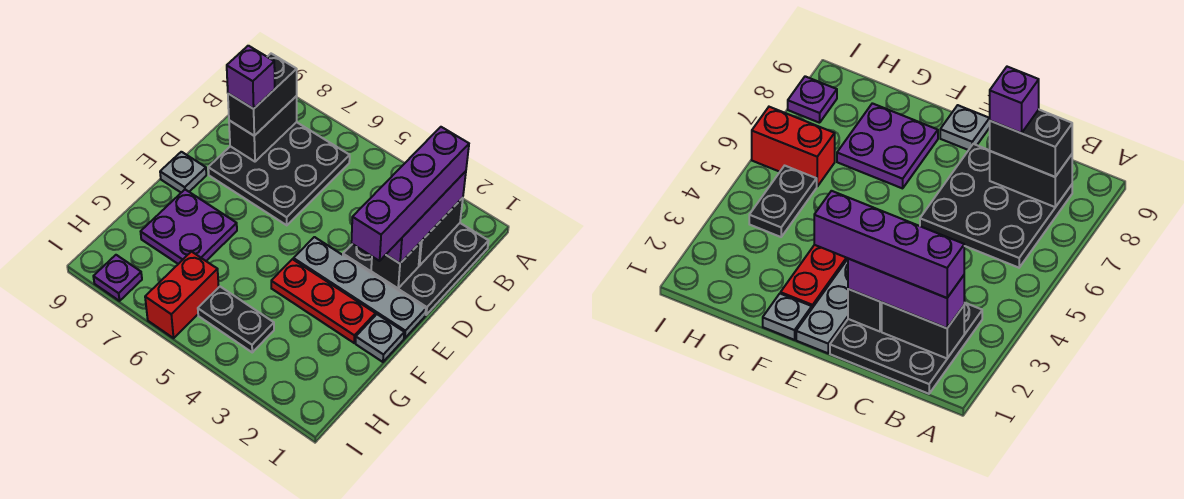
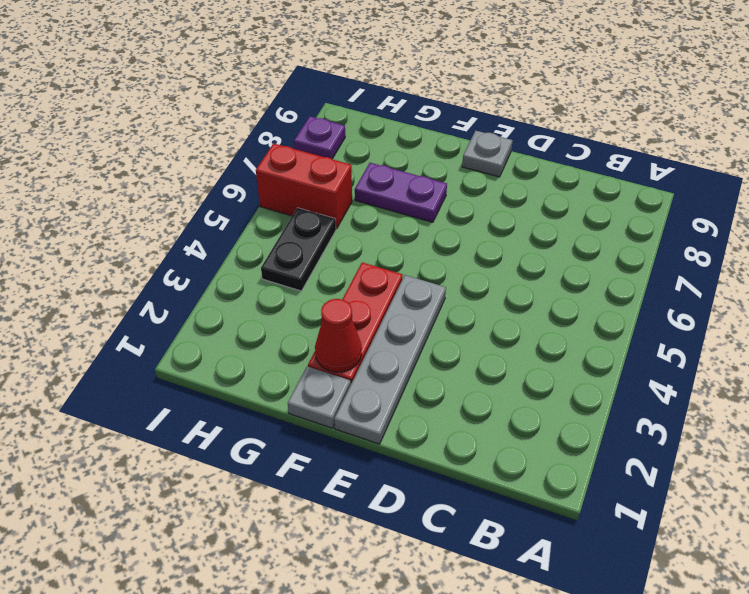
red 1x1 cone [315,299,362,372] -> none
purple 1x2 plate [355,163,447,222] -> purple 2x2 plate [141,190,237,264]
none -> black 3x3 plate [343,223,488,315]
none -> black 3x3 plate [208,122,350,225]
none -> black 1x2 brick [419,198,463,266]

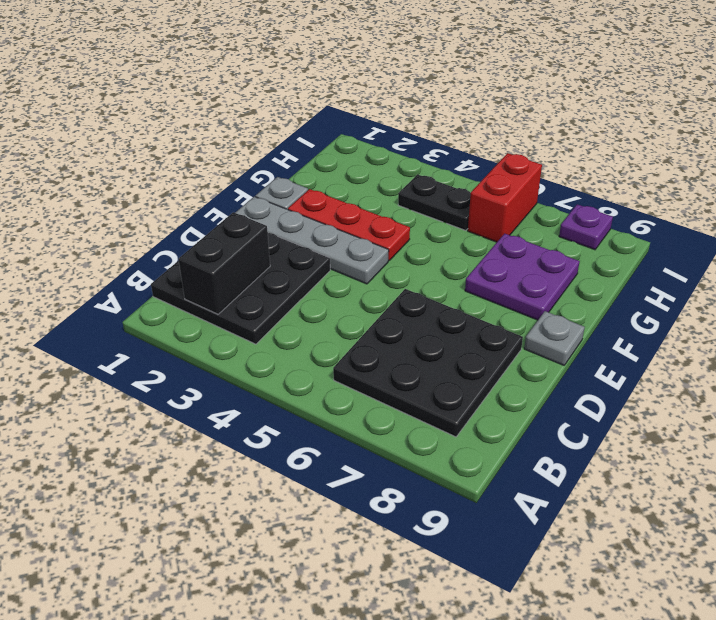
none -> black 1x2 brick [229,96,297,162]
none -> black 1x1 brick [371,242,421,288]
none -> purple 1x3 brick [386,171,466,263]

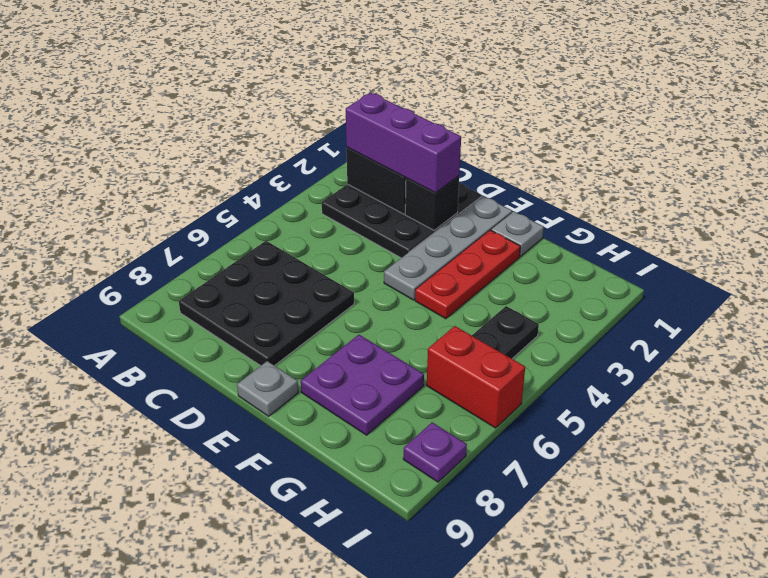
none -> black 1x2 brick [229,96,297,162]
none -> black 1x2 brick [228,54,297,136]
none -> purple 1x4 brick [351,127,469,261]

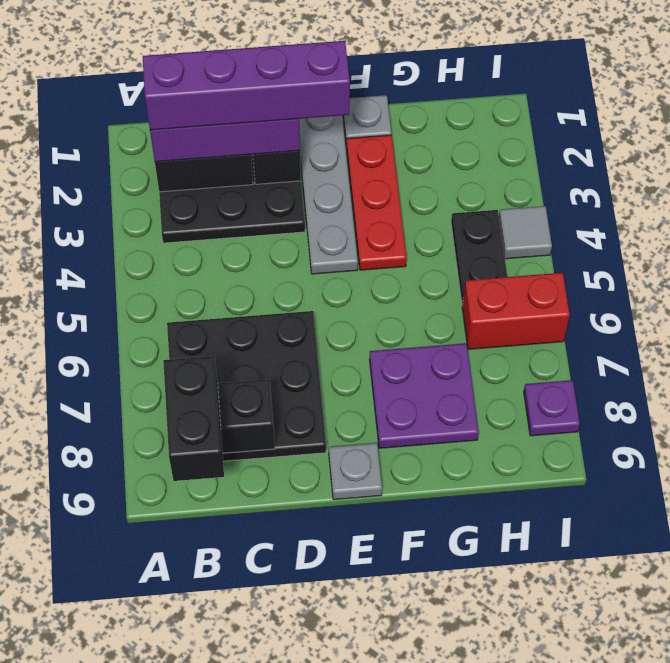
black 1x2 brick [163,356,224,481] -> black 1x2 brick turned to [228,54,297,136]
grey 1x1 tile [499,206,552,259] -> none
none -> purple 1x1 brick [227,46,275,109]

